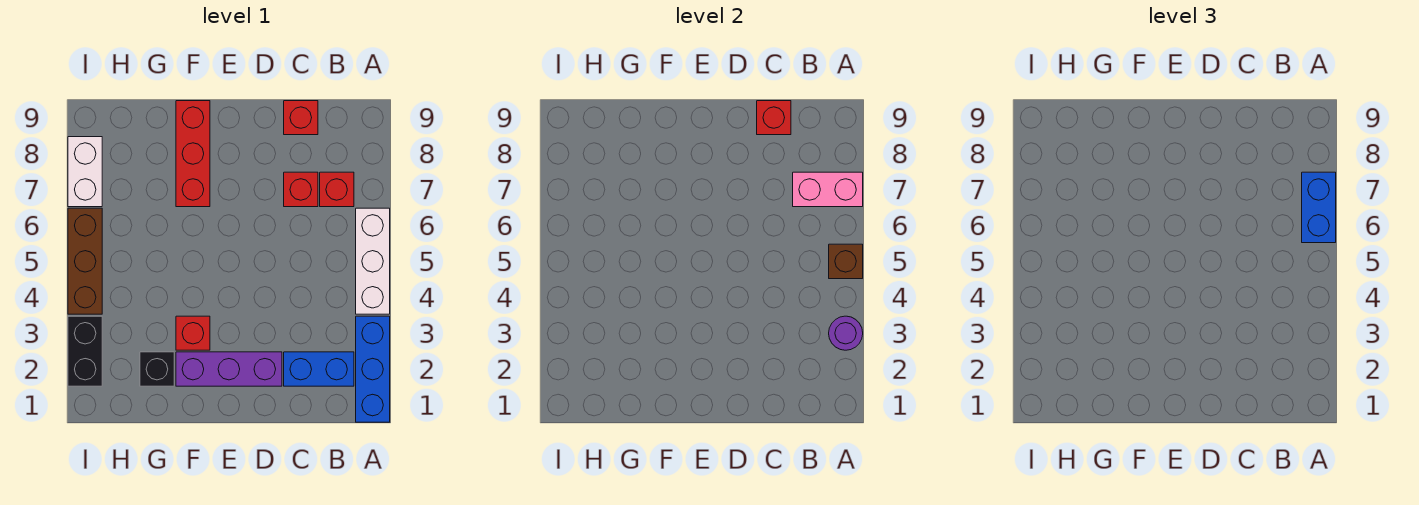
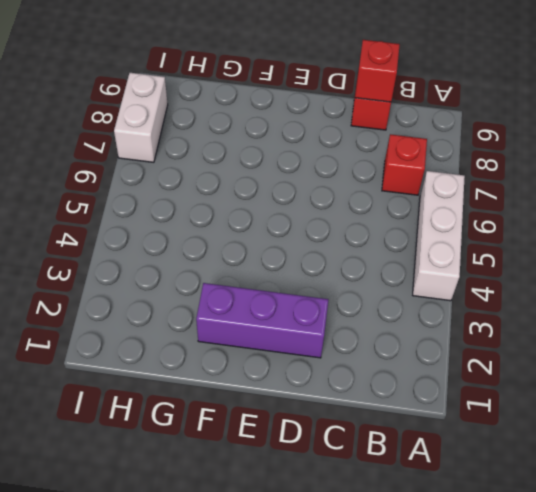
none -> blue 1x3 brick [356,316,390,422]
none -> blue 1x2 brick [284,352,354,386]
none -> red 1x1 brick [284,172,318,207]

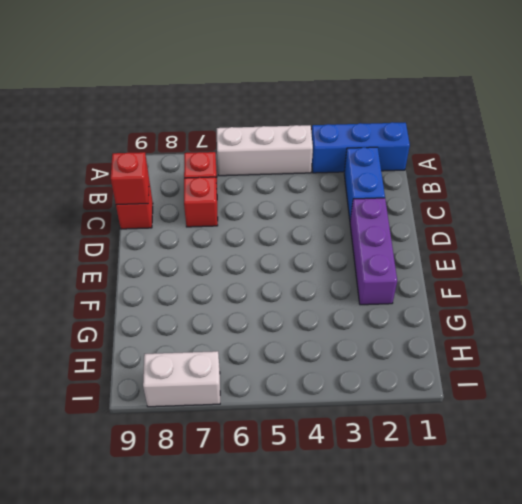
none -> red 1x1 brick [176,316,210,350]
none -> red 1x3 brick [176,101,210,207]
none -> black 1x1 brick [140,352,174,386]

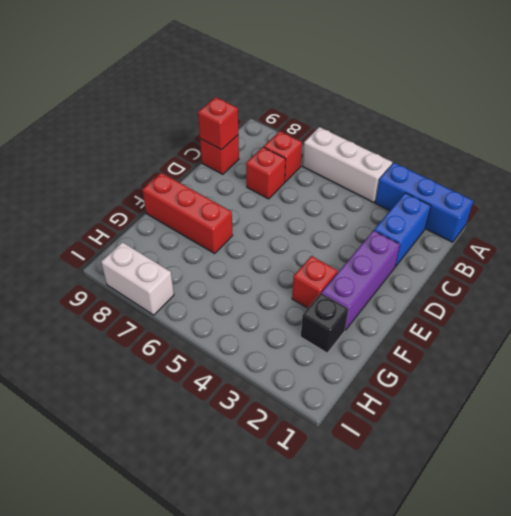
none -> black 1x2 brick [68,316,102,386]
none -> brown 1x3 brick [68,208,102,314]
none -> purple 1x1 round brick [829,316,863,350]

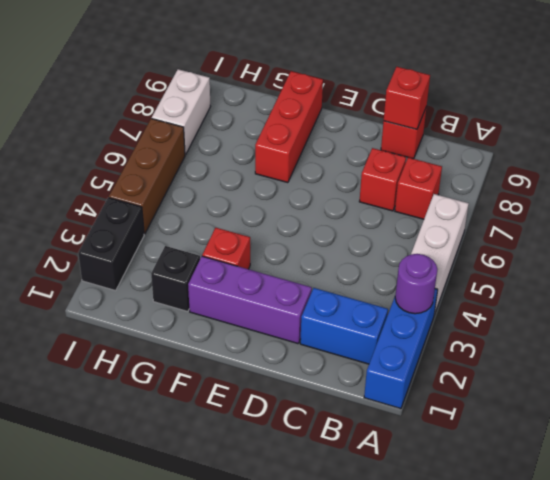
none -> brown 1x1 brick [829,244,863,279]
none -> pink 1x2 brick [793,172,863,207]
none -> blue 1x2 brick [1302,172,1336,243]

